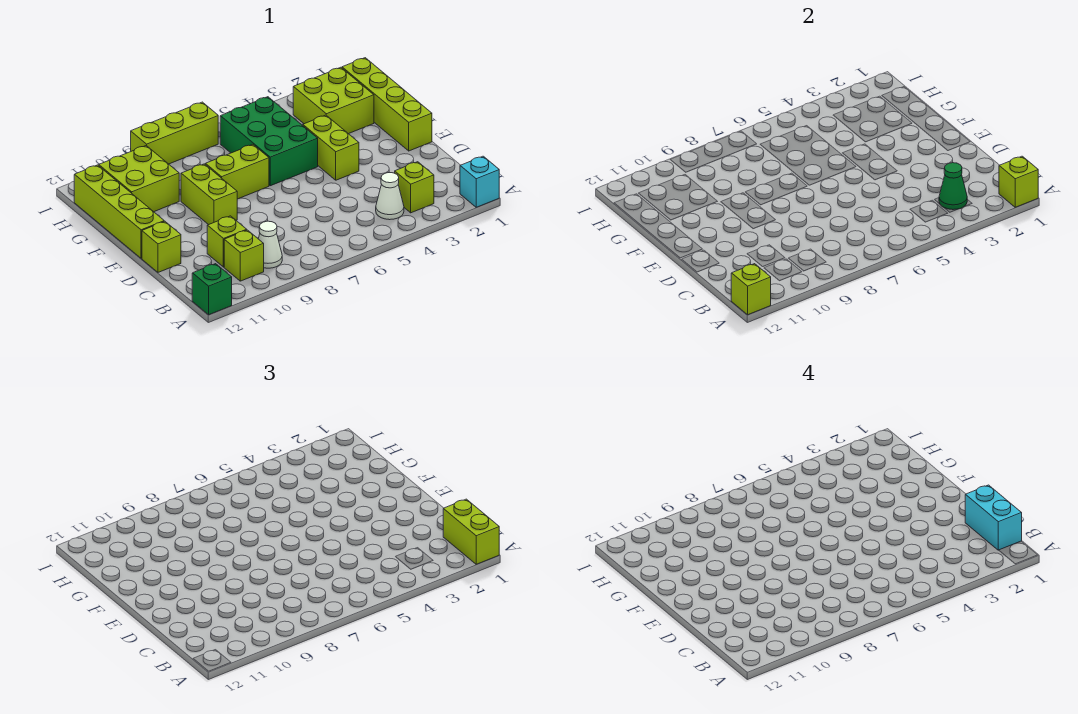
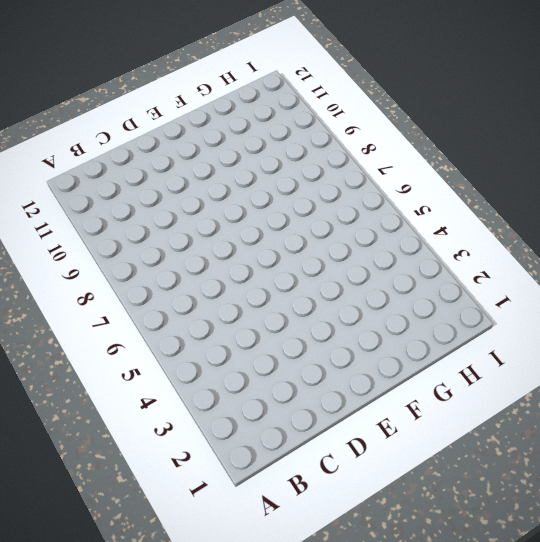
none -> cyan 1x1 brick [460,156,499,207]
none -> green 1x1 brick [192,264,232,315]
none -> lime 1x1 brick [395,162,434,213]

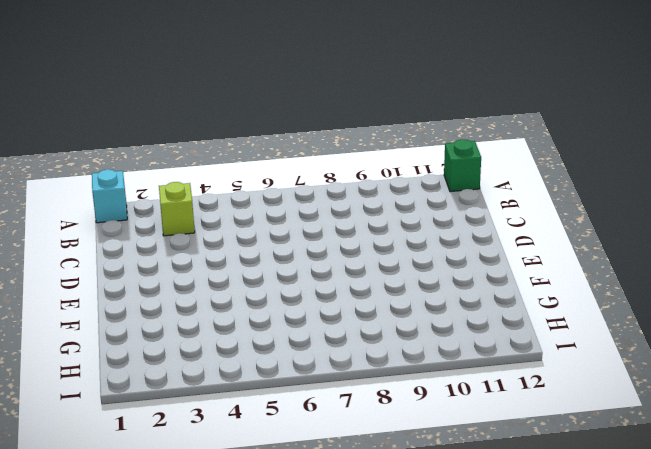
none -> white 1x1 cone [376,173,404,220]
none -> white 1x1 cone [258,221,282,268]
none -> lime 1x1 brick [224,230,264,281]

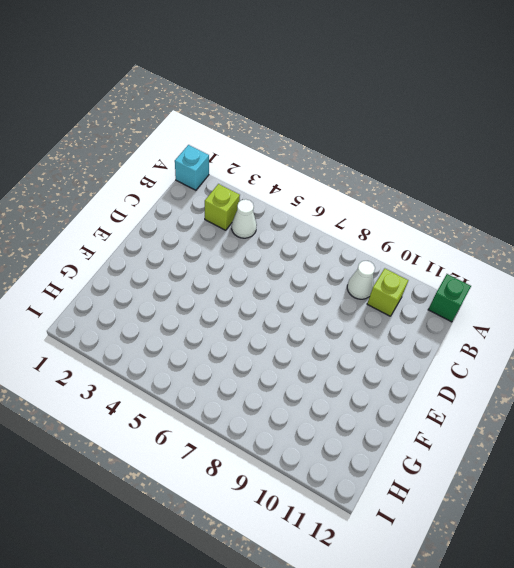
none -> lime 1x1 brick [207,216,247,267]
none -> lime 1x1 brick [142,221,181,272]
none -> lime 1x4 brick [342,58,432,151]

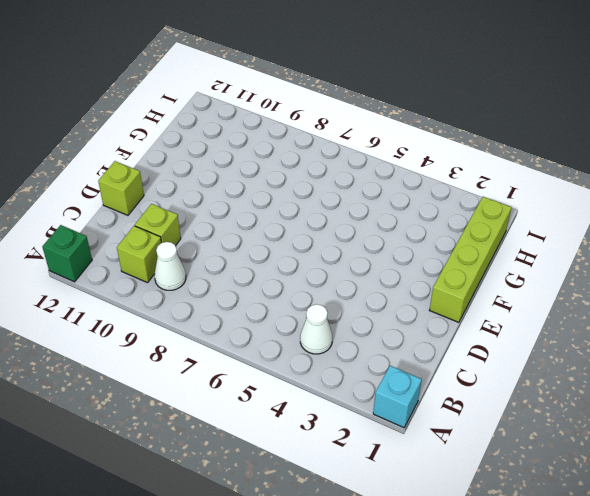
none -> lime 1x1 brick [395,162,434,213]
none -> lime 1x2 brick [303,115,359,180]
none -> lime 1x2 brick [181,164,237,225]

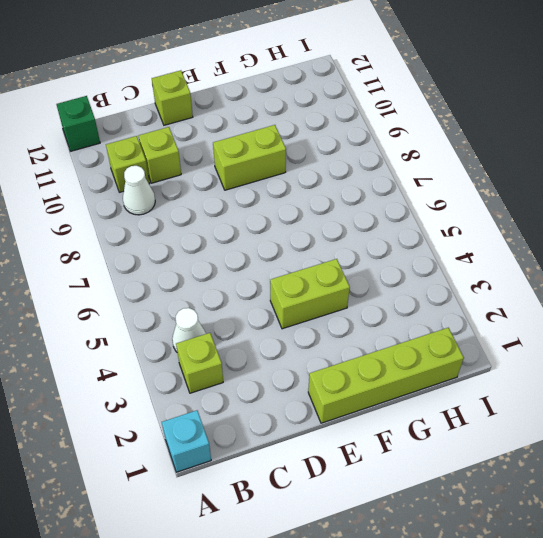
none -> lime 1x4 brick [74,165,164,258]
none -> green 2x3 brick [220,97,318,186]
none -> lime 1x2 brick [205,145,269,199]

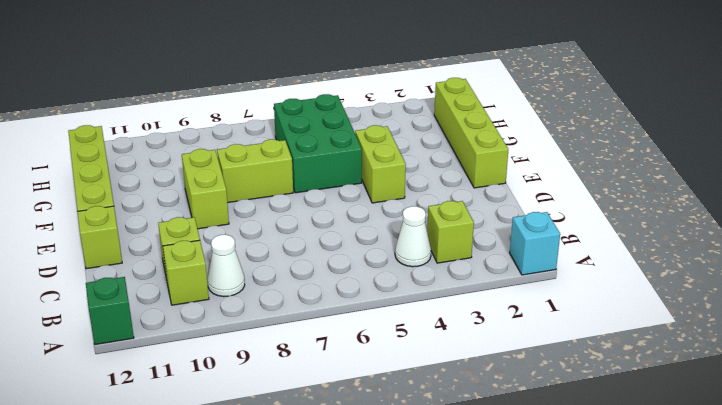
none -> lime 2x2 brick [293,67,374,134]
none -> lime 2x2 brick [99,146,179,212]
none -> lime 1x3 brick [131,102,218,164]

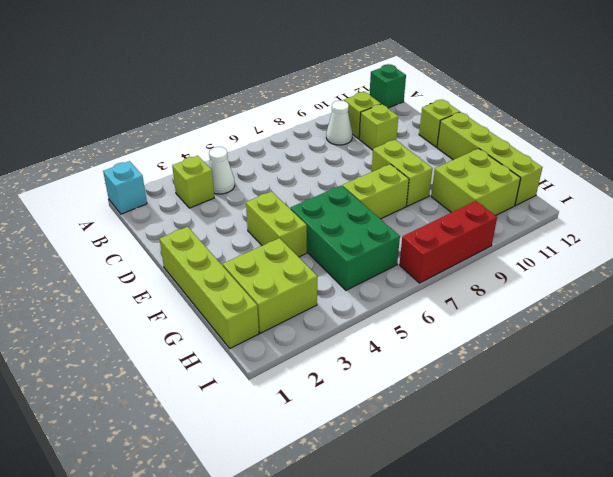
red 1x3 brick [399,201,497,283] -> lime 1x3 brick [131,102,218,164]
none -> lime 1x1 brick [999,156,1038,207]
none -> lime 1x1 brick [731,264,771,315]
none -> green 1x1 cone [939,163,967,210]

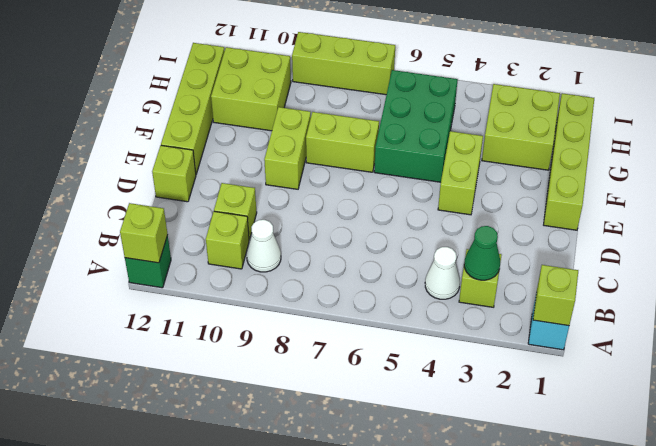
none -> lime 1x2 brick [443,499,499,564]
none -> cyan 1x2 brick [965,485,1022,550]

